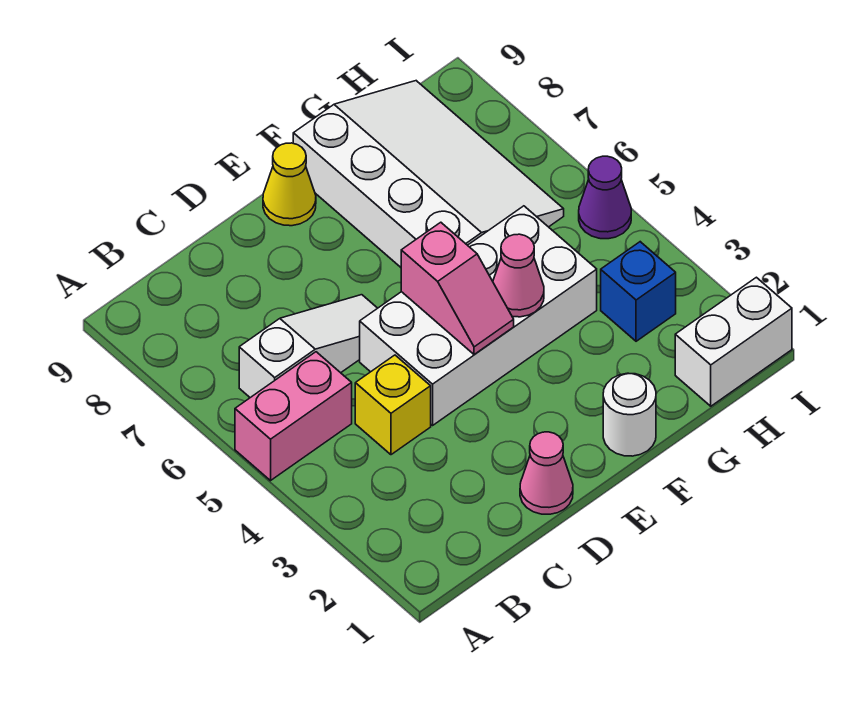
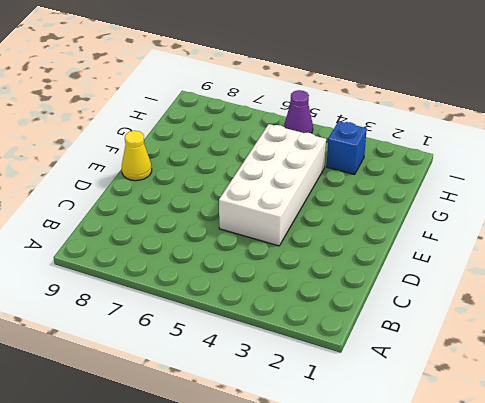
none -> pink 1x2 brick [235,352,352,481]
none -> white 1x3 slope [239,295,377,398]
none -> yellow 1x1 brick [355,355,431,455]

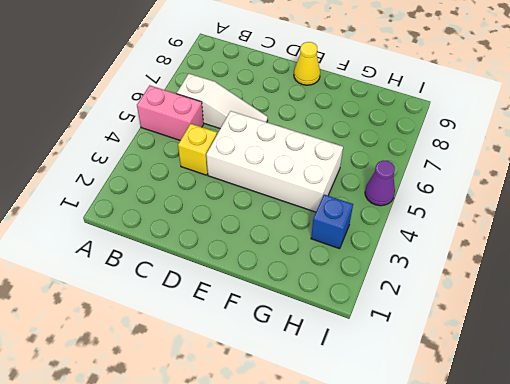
none -> pink 1x1 cone [520,432,573,514]
none -> white 1x1 round brick [603,373,656,456]
none -> white 3x4 slope [293,81,564,267]

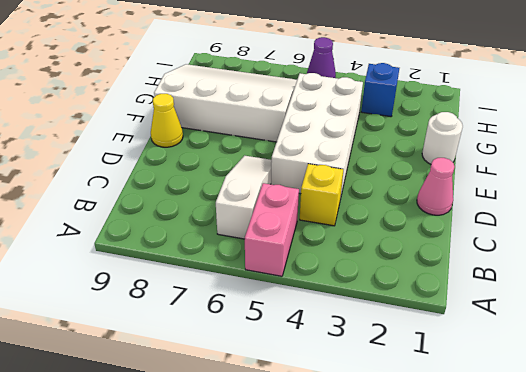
none -> white 1x2 brick [675,277,792,406]
none -> pink 1x2 slope [401,222,514,354]
none -> pink 1x1 cone [493,234,544,317]

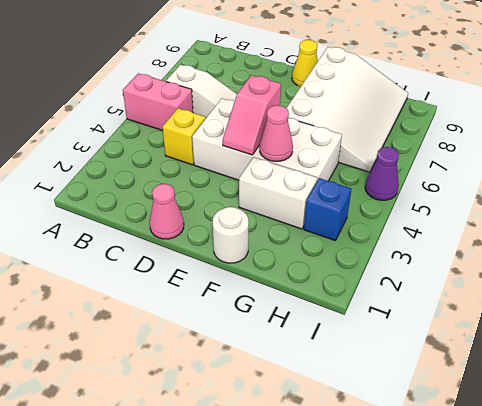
white 1x2 brick [239,157,317,229] -> white 1x2 brick moved to [675,277,792,406]

